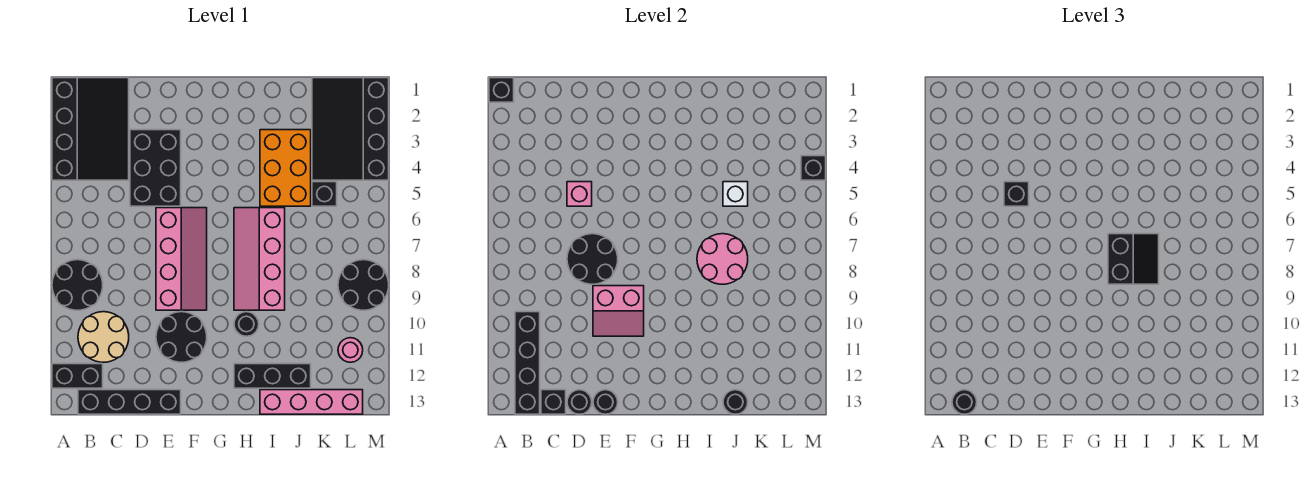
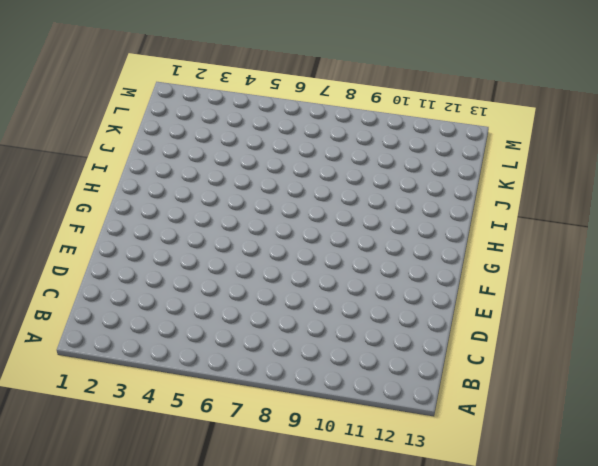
none -> black 3x4 slope [52,78,129,180]
none -> black 2x2 round brick [52,260,103,310]
none -> black 1x2 brick [52,364,103,388]
none -> tan 2x2 round brick [78,312,129,362]

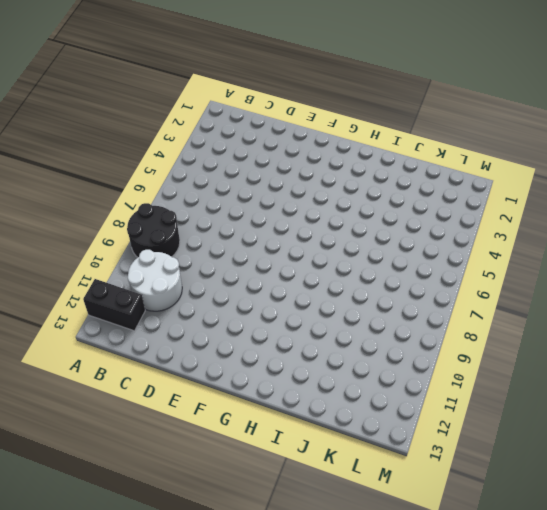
white 2x2 round brick [128,250,182,311] -> tan 2x2 round brick [78,312,129,362]
none -> black 3x4 slope [52,78,129,180]
none -> black 1x4 brick [78,390,181,414]
none -> black 2x3 brick [130,130,181,206]
none -> pink 2x4 slope [156,208,207,310]

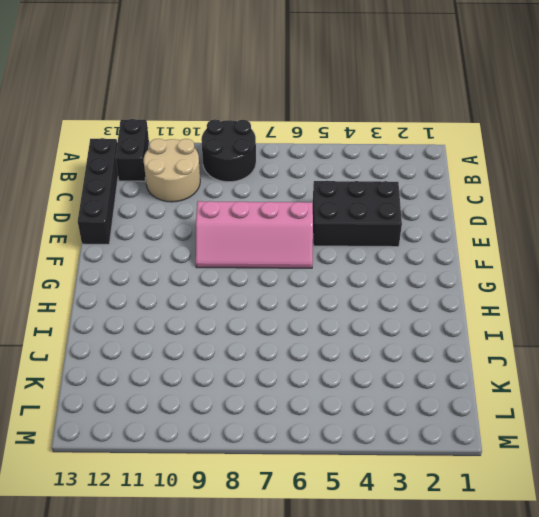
none -> black 3x4 slope [52,78,129,180]
none -> black 2x2 round brick [156,312,207,362]
none -> pink 2x4 slope [234,208,285,310]
none -> black 1x1 round brick [234,312,259,336]

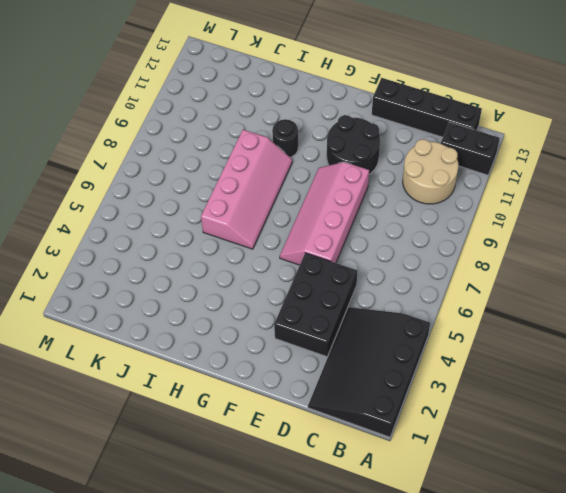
none -> black 2x2 round brick [52,260,103,310]
none -> black 1x3 brick [234,364,311,388]
none -> orange 2x3 brick [260,130,311,206]
none -> pink 1x4 brick [260,390,363,414]

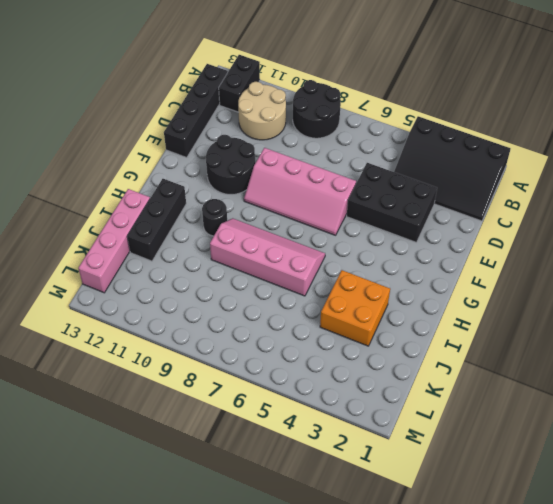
orange 2x2 brick [320,270,390,346] -> orange 2x3 brick [260,130,311,206]
none -> black 3x4 slope [312,78,389,180]
none -> black 1x1 brick [312,182,337,206]
none -> black 2x2 round brick [338,260,389,310]
none -> pink 1x1 round brick [338,338,363,362]

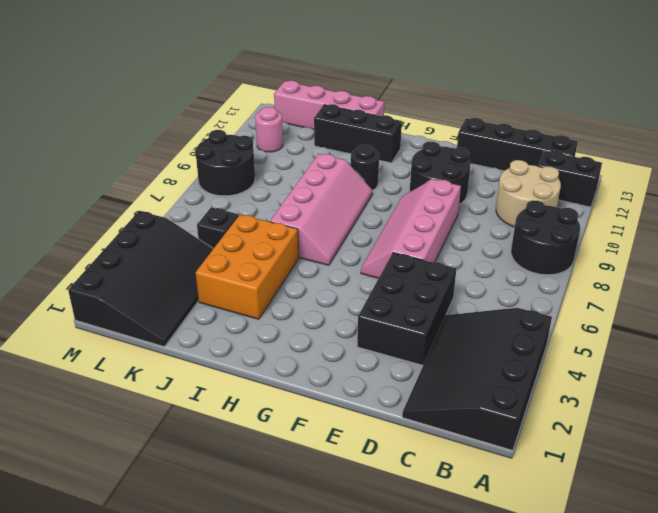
none -> black 1x1 brick [489,78,514,102]
none -> black 1x4 brick [515,312,540,414]
none -> black 1x1 brick [541,390,566,414]
none -> pink 1x1 brick [567,182,592,206]

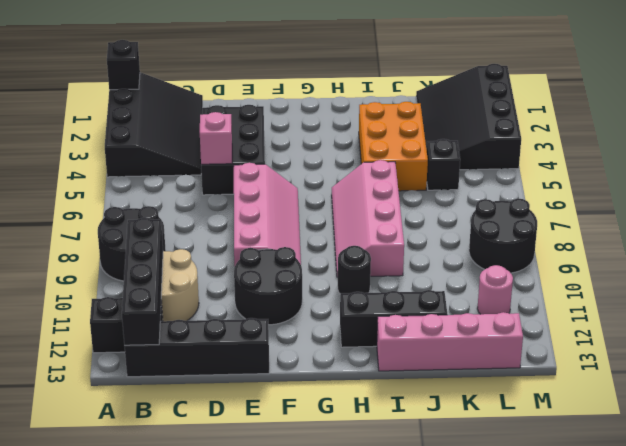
none -> black 1x1 brick [541,390,566,414]
none -> black 2x2 round brick [567,234,618,284]
none -> black 1x1 round brick [567,390,592,414]
none -> pink 2x2 slope [593,286,644,336]

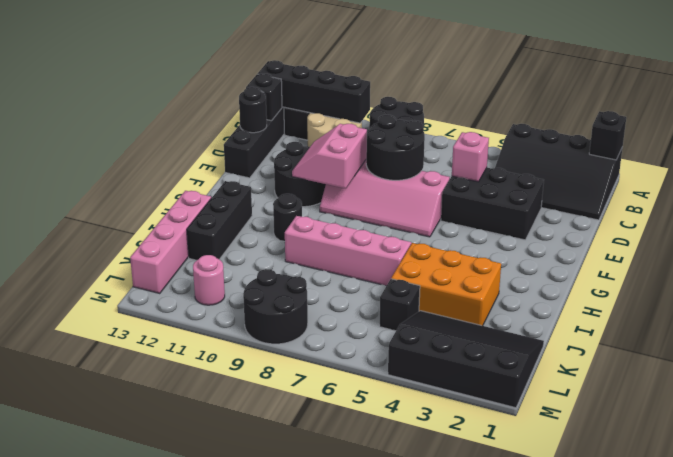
none -> black 1x1 round brick [593,390,618,414]
none -> pink 2x2 round brick [697,234,748,284]
none -> white 1x1 brick [723,182,748,206]
none -> black 1x1 round brick [723,390,748,414]

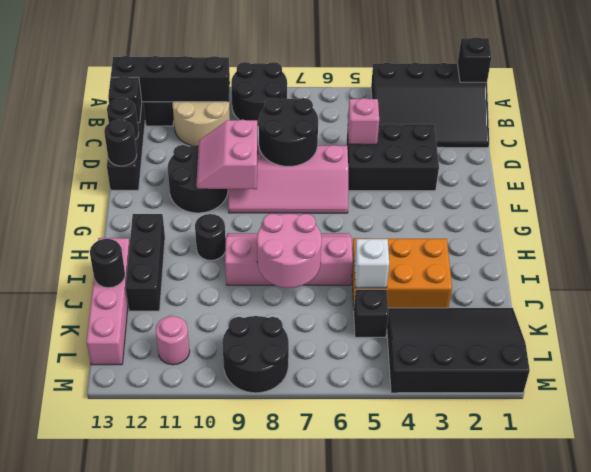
none -> black 1x1 brick [801,156,826,180]
none -> black 1x1 round brick [952,390,977,414]
none -> black 1x1 brick [1004,182,1029,206]
none -> black 2x2 slope [1108,234,1159,284]

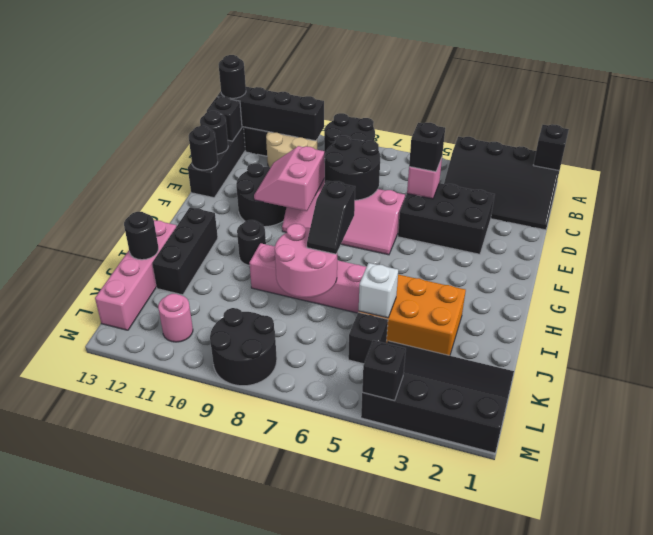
black 1x2 slope [307,181,355,254] -> black 2x2 slope [1108,234,1159,284]

